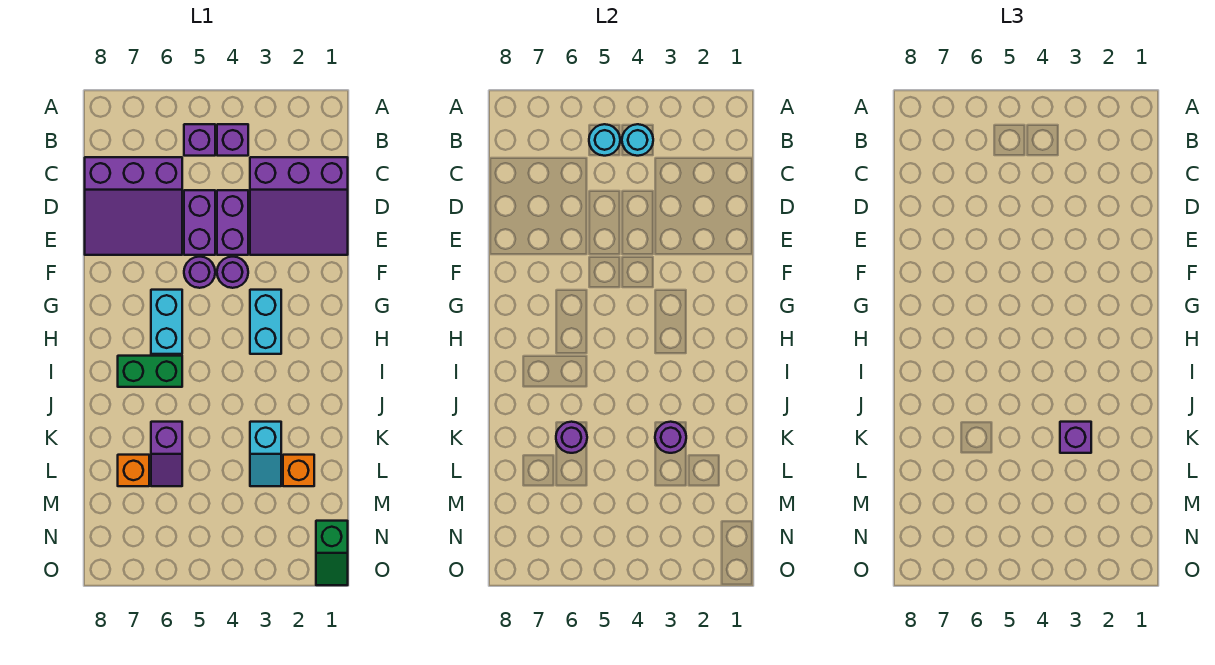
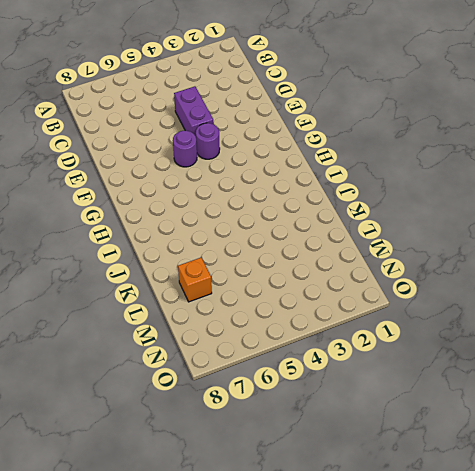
none -> purple 1x1 brick [217,124,248,156]
none -> purple 1x1 brick [184,124,215,156]
none -> purple 3x3 slope [250,157,348,255]

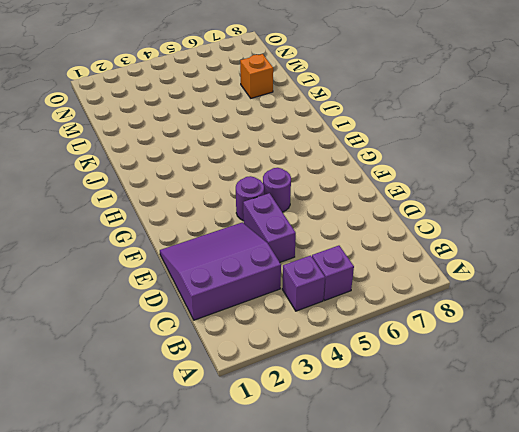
none -> purple 3x3 slope [85,157,182,255]
none -> purple 1x2 brick [184,190,215,255]
none -> cyan 1x2 brick [250,290,281,354]

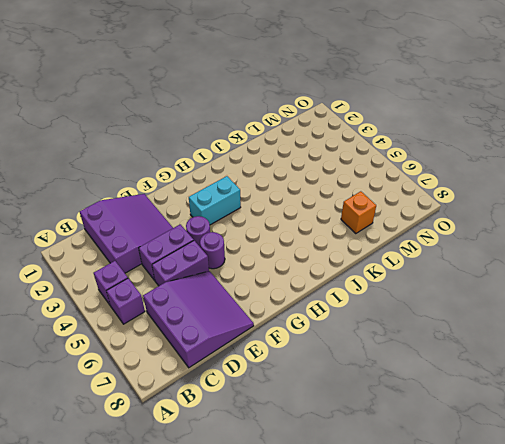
none -> cyan 1x2 brick [151,290,182,354]
none -> green 1x2 brick [118,356,182,387]
none -> cyan 1x2 slope [250,422,281,486]

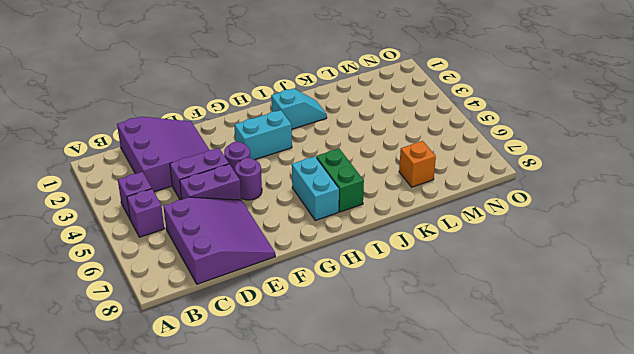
cyan 1x2 brick [292,156,339,220] -> cyan 1x2 brick turned to [151,290,182,354]
cyan 1x2 slope [271,88,327,129] -> cyan 1x2 slope moved to [250,422,281,486]
none -> purple 1x2 slope [151,422,182,486]
none -> orange 1x1 brick [283,455,314,486]
none -> green 1x2 slope [316,521,348,585]

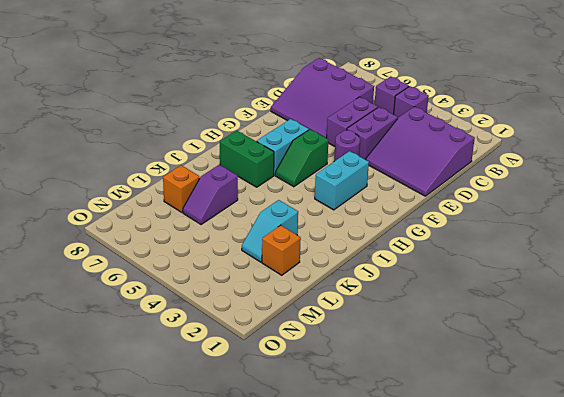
green 1x2 slope [275,130,328,187] -> green 1x2 slope moved to [316,521,348,585]
none -> purple 1x1 round brick [184,257,215,288]
none -> cyan 1x1 round brick [622,124,653,156]
none -> cyan 1x1 round brick [589,124,620,156]

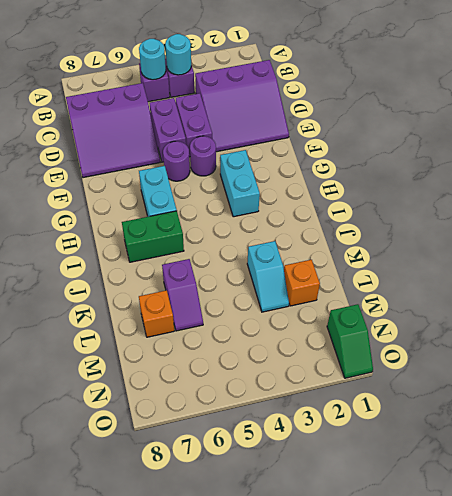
none -> purple 1x1 round brick [655,422,686,453]
none -> purple 1x1 round brick [556,422,587,453]
none -> purple 1x1 brick [1060,422,1091,453]

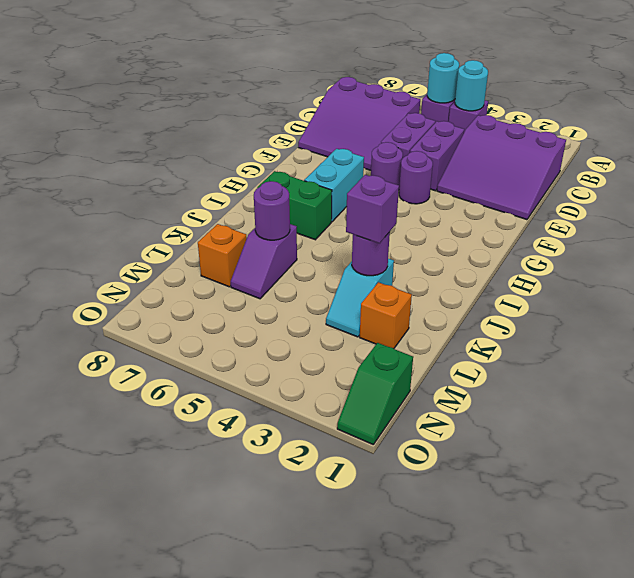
none -> cyan 1x2 brick [250,290,281,354]

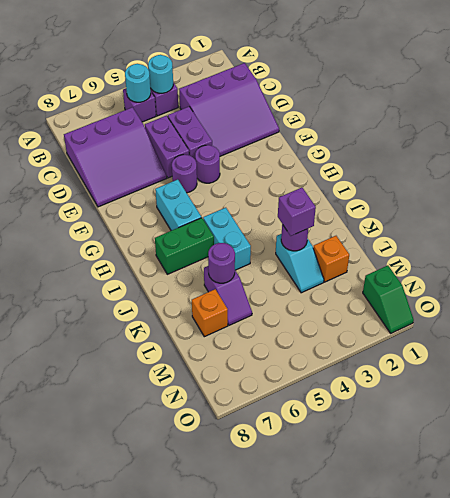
cyan 1x2 brick [203,208,251,270] -> cyan 1x2 brick moved to [250,290,281,354]

